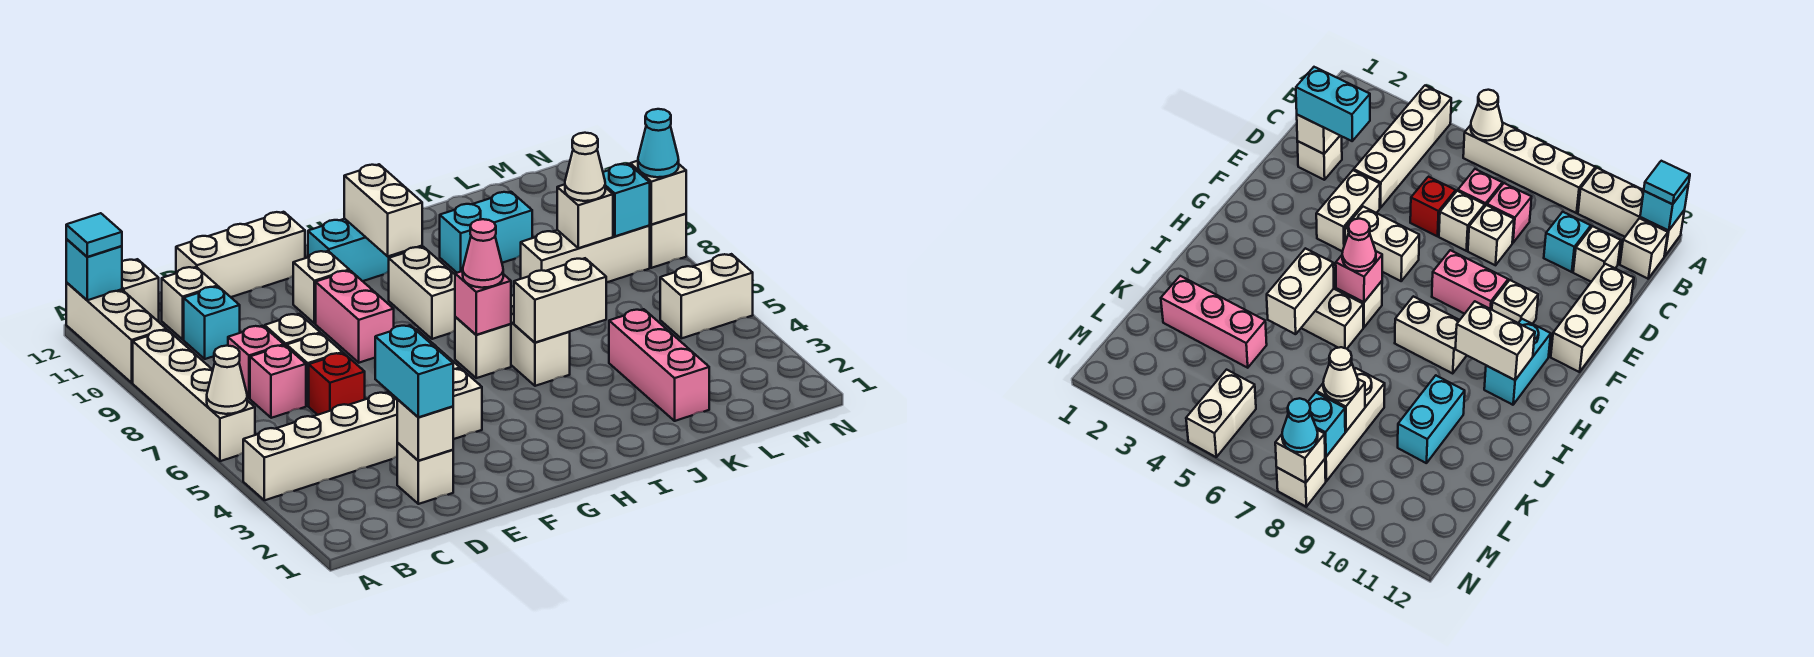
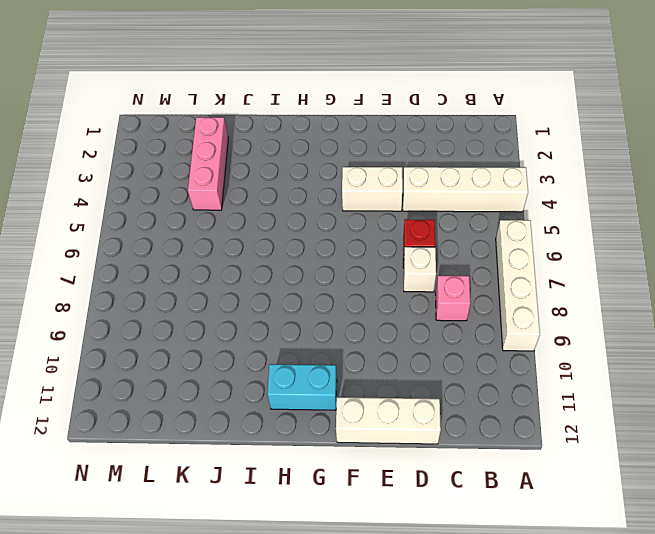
none -> white 1x3 brick [66,282,166,383]
none -> white 1x1 brick [122,259,159,321]
none -> pink 1x1 brick [250,345,306,418]
none -> cyan 1x1 brick [184,287,240,359]

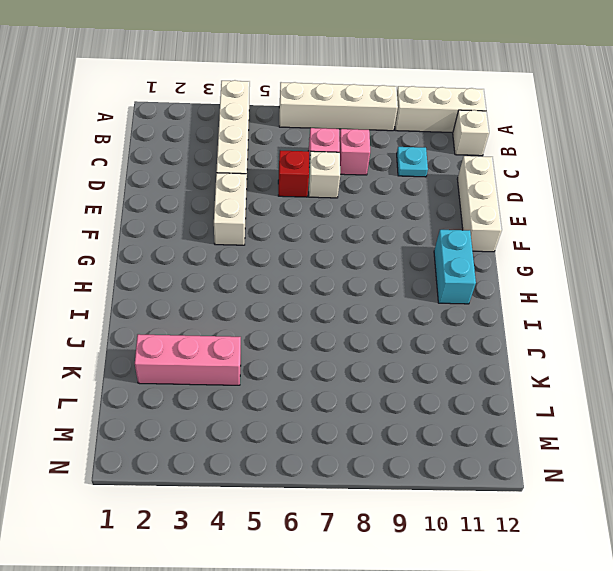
cyan 1x1 plate [397,147,428,177] -> cyan 1x1 brick [184,287,240,359]
none -> white 1x1 brick [162,267,217,339]
none -> white 1x1 brick [397,443,453,504]
none -> white 1x1 brick [265,314,320,347]
none -> white 1x2 brick [1345,207,1419,281]

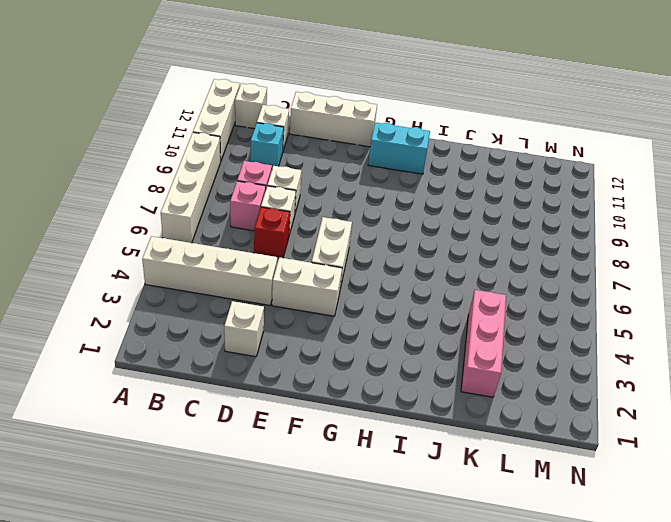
none -> pink 1x2 brick [316,271,394,363]
none -> white 1x1 brick [293,251,349,324]
none -> white 1x1 brick [455,317,511,378]
none -> white 1x2 brick [389,247,455,339]

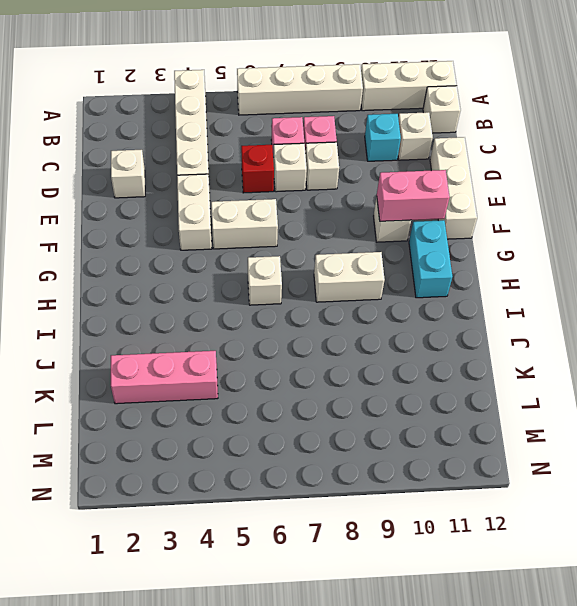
pink 1x2 brick [377,170,450,221] -> pink 1x2 brick moved to [316,271,394,363]
none -> white 1x2 brick [511,295,570,386]
none -> cyan 1x2 brick [440,192,532,273]
none -> white 1x3 brick [521,226,650,282]
none -> white 1x2 brick [660,254,753,338]

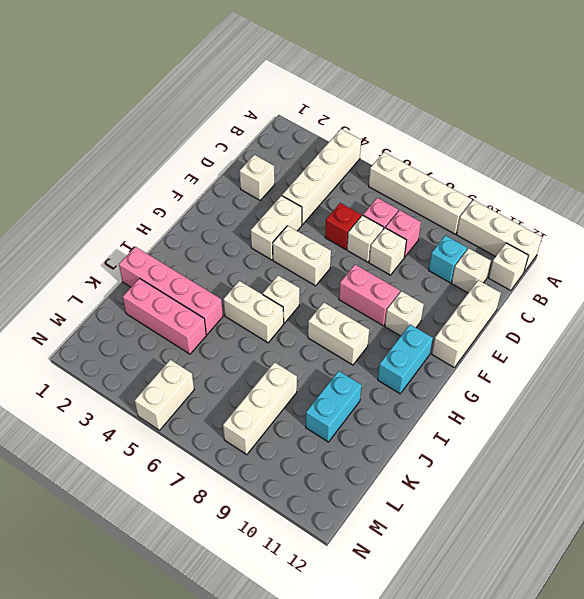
pink 1x4 brick [119,247,223,335] -> none
none -> white 1x1 brick [649,214,686,268]
none -> white 1x1 cone [207,346,247,414]
none -> cyan 1x1 brick [66,239,122,300]
none -> white 1x1 brick [397,400,453,461]

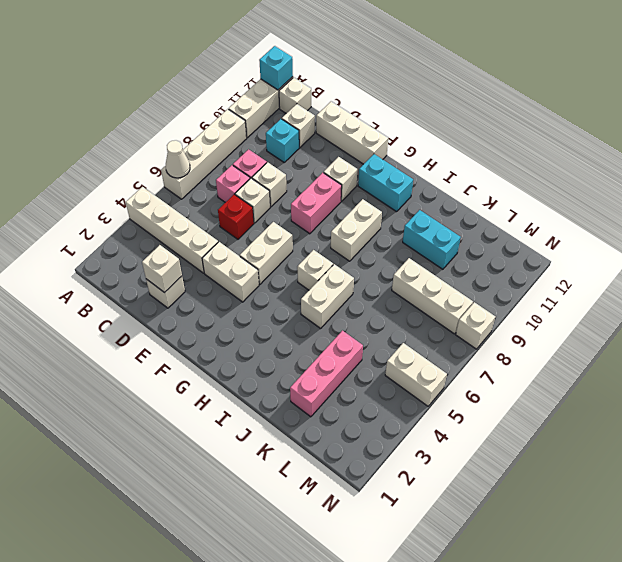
none -> pink 1x1 brick [455,271,511,335]
none -> white 1x2 brick [344,164,422,256]
none -> white 1x2 brick [514,258,606,343]
none -> white 1x1 brick [557,184,613,248]

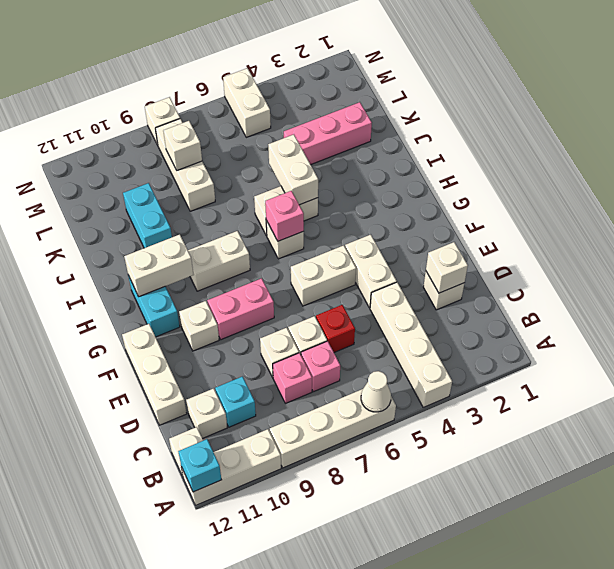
none -> cyan 1x1 brick [603,164,650,236]
none -> white 1x1 brick [630,161,686,225]
none -> cyan 1x1 tile [66,213,122,257]
none -> cyan 1x2 brick [375,325,453,417]

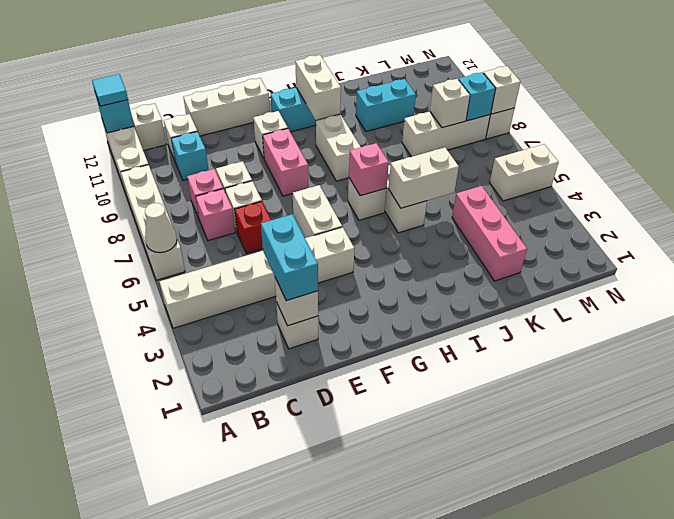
none -> pink 1x1 cone [463,219,503,288]
none -> white 1x1 cone [565,133,605,201]
none -> cyan 1x1 cone [638,109,679,177]

